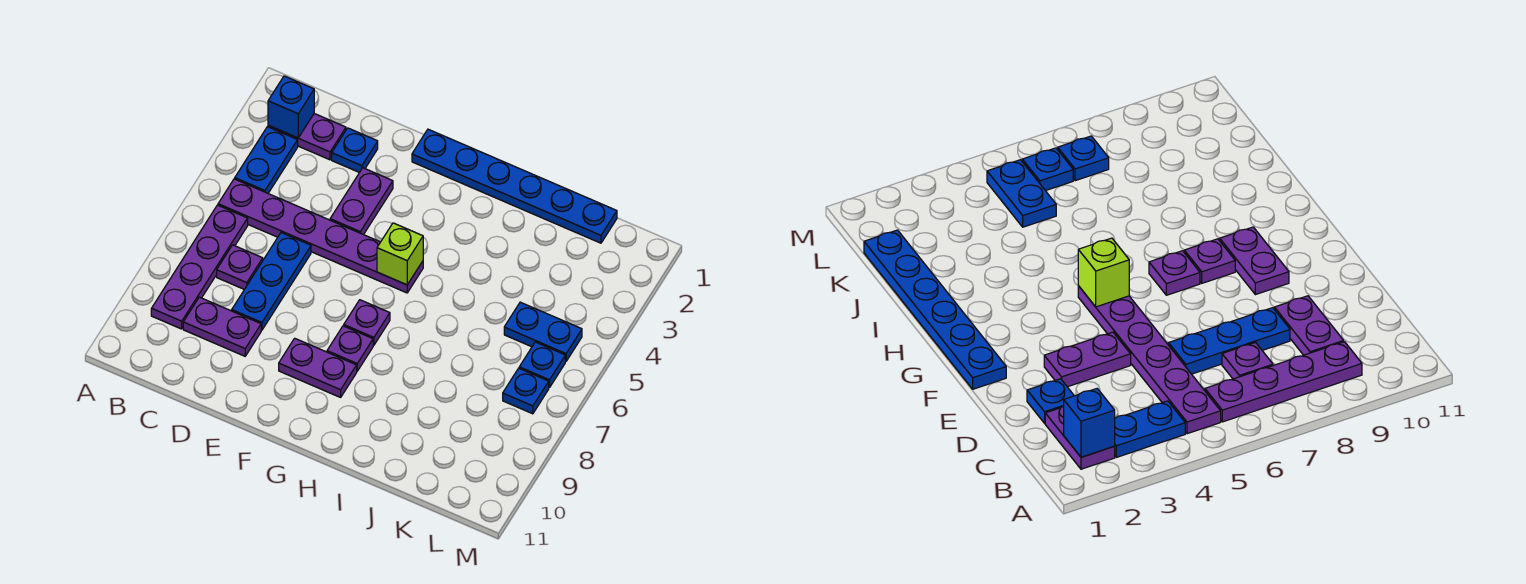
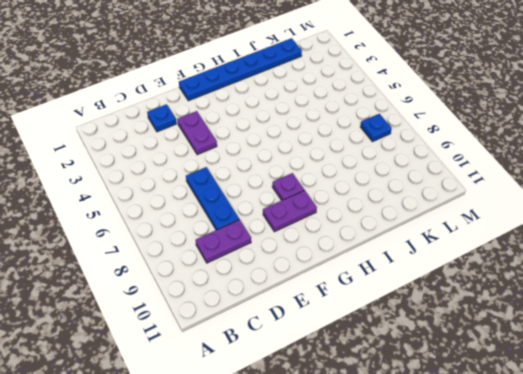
none -> purple 1x2 plate [268,114,346,160]
none -> blue 1x2 plate [235,127,298,193]
none -> purple 1x6 plate [218,179,423,293]

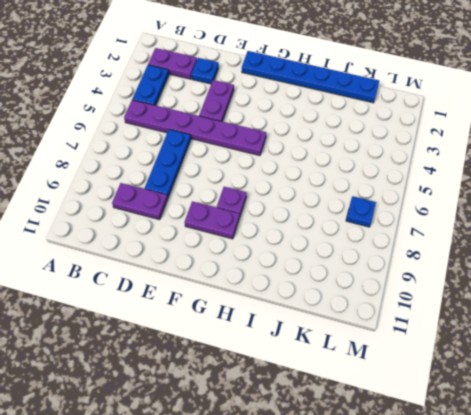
none -> purple 1x4 plate [151,205,248,329]
none -> purple 1x1 plate [217,245,263,289]
none -> purple 1x1 plate [344,300,390,345]

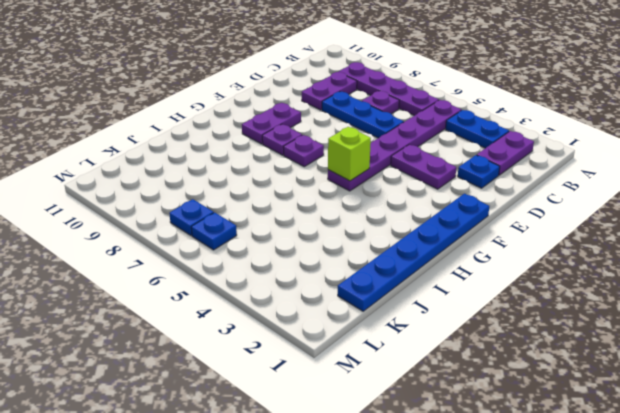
none -> blue 1x2 plate [504,302,582,361]
none -> blue 1x1 brick [268,76,314,138]

